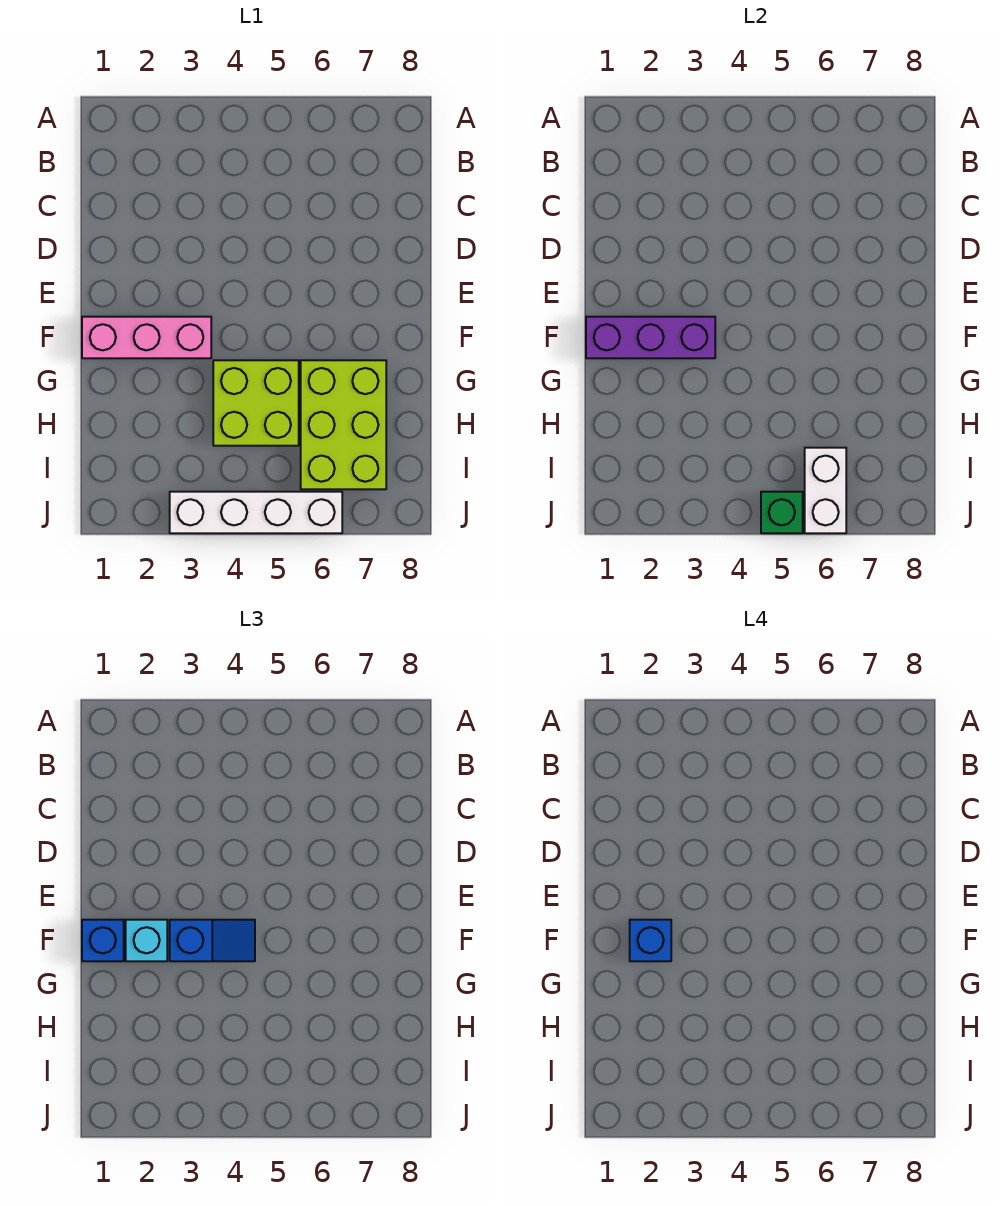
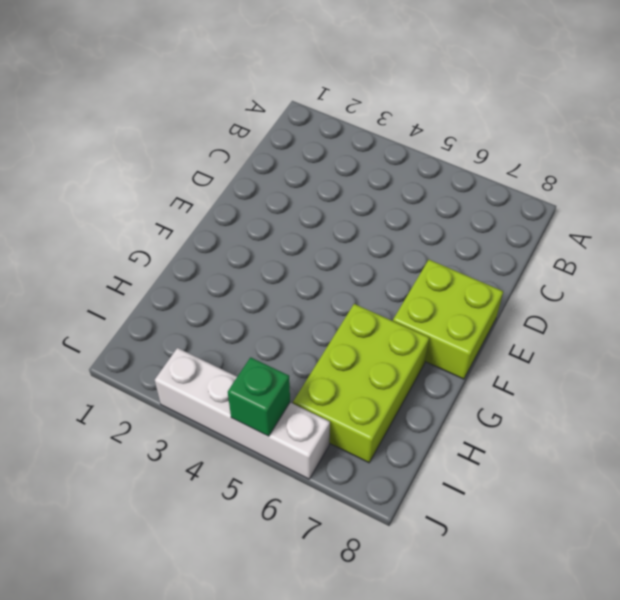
lime 2x2 brick [393,260,503,379] -> lime 2x2 brick moved to [213,360,299,446]
none -> pink 1x3 brick [82,317,211,358]
none -> purple 1x3 brick [586,317,715,358]

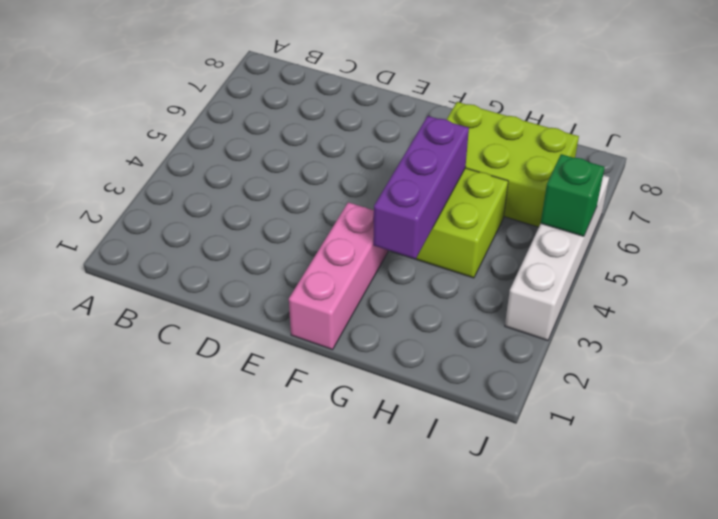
purple 1x3 brick [373,116,469,259] -> purple 1x3 brick moved to [586,317,715,358]
none -> white 1x2 brick [805,448,846,533]
none -> blue 1x1 brick [82,920,124,961]

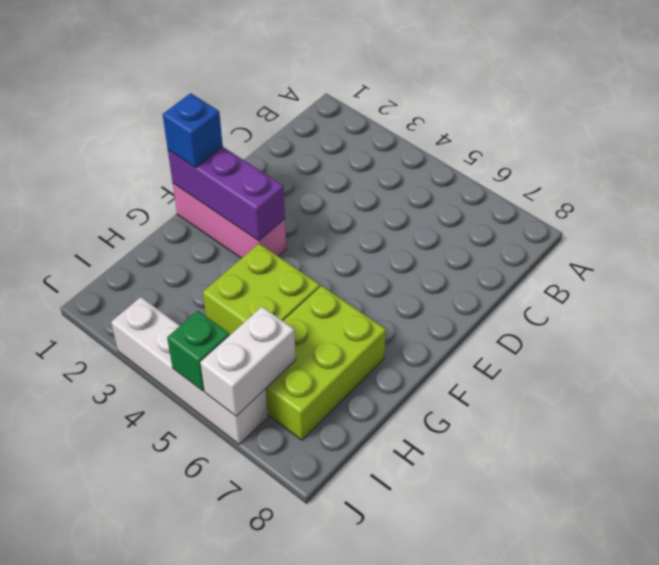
none -> cyan 1x1 brick [126,920,167,961]
none -> blue 1x2 slope [170,920,255,961]

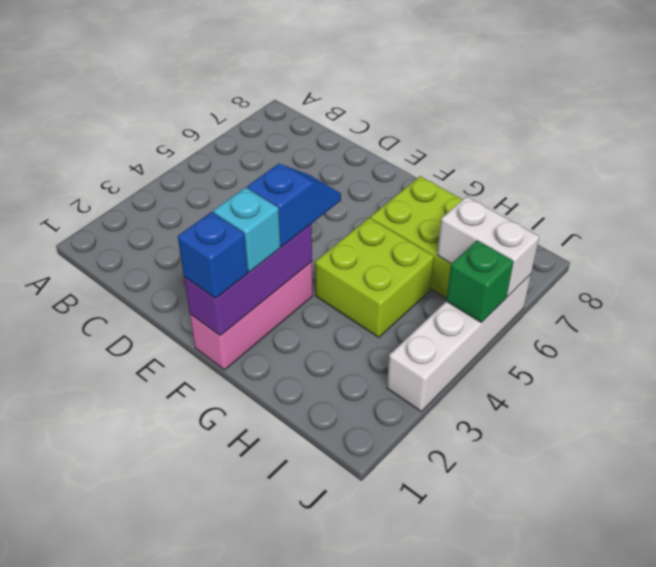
none -> blue 1x1 brick [630,920,671,961]

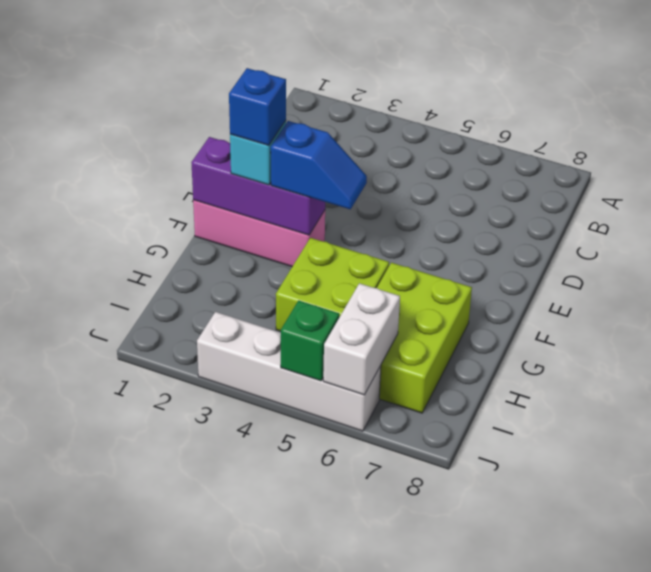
none -> blue 1x1 brick [82,920,124,961]

